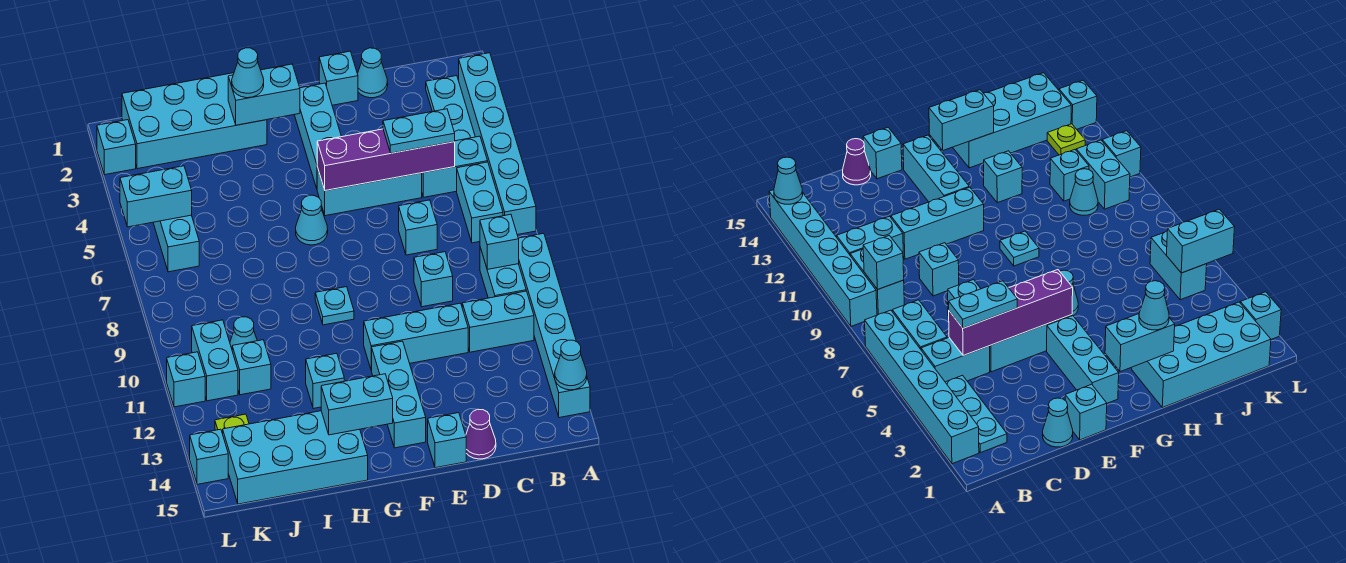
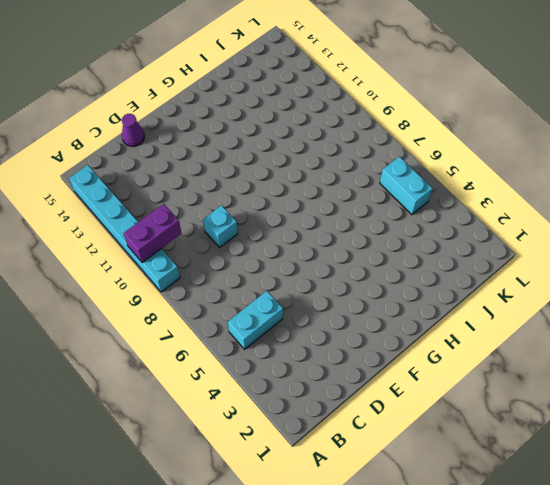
purple 1x2 brick [123,204,182,263] -> none
none -> cyan 1x6 brick [459,53,536,235]
none -> cyan 1x3 plate [426,76,475,141]
none -> cyan 1x2 brick [457,162,503,243]
none -> cyan 1x2 brick [480,247,526,298]

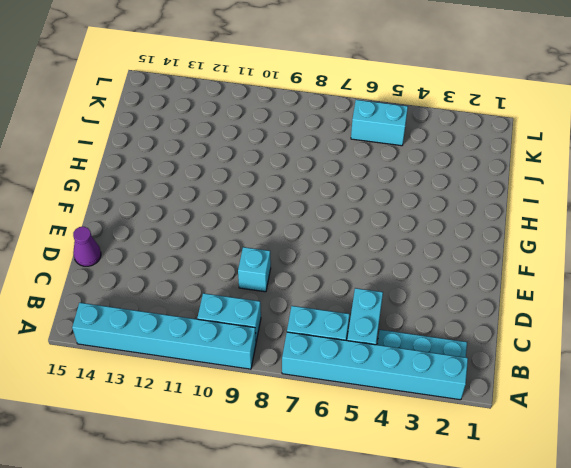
none -> cyan 1x2 brick [462,291,534,352]
none -> cyan 1x1 cone [357,48,388,98]
none -> cyan 1x3 brick [317,167,422,216]
none -> cyan 1x1 brick [399,200,437,255]

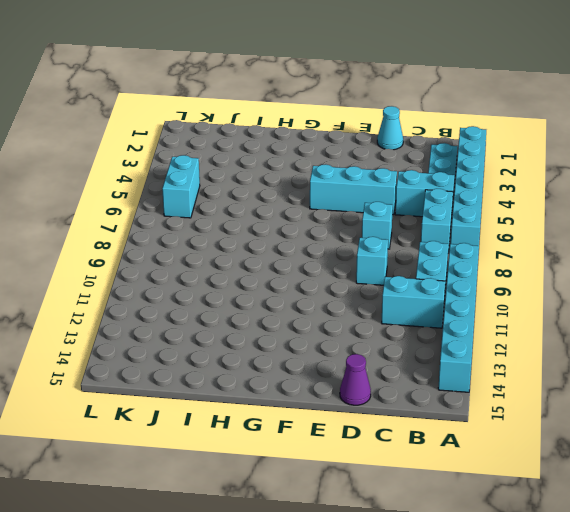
none -> cyan 1x3 brick [364,303,468,370]
none -> cyan 1x1 brick [319,51,358,105]
none -> cyan 1x1 brick [428,413,466,468]
none -> cyan 1x3 brick [294,83,341,188]

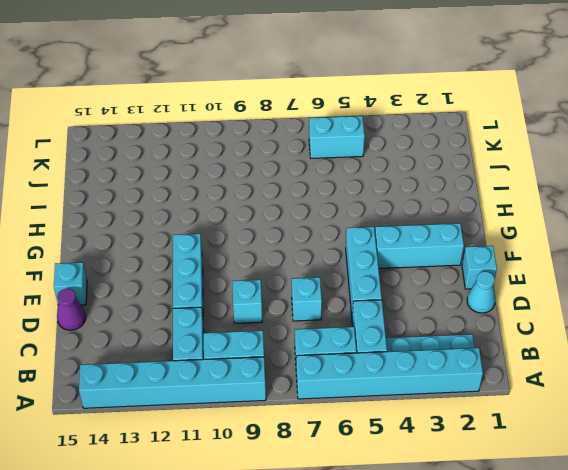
none -> cyan 1x3 brick [371,341,426,448]
none -> cyan 1x1 cone [296,195,328,245]
none -> cyan 1x1 plate [315,287,354,325]
none -> cyan 2x4 brick [122,73,267,169]

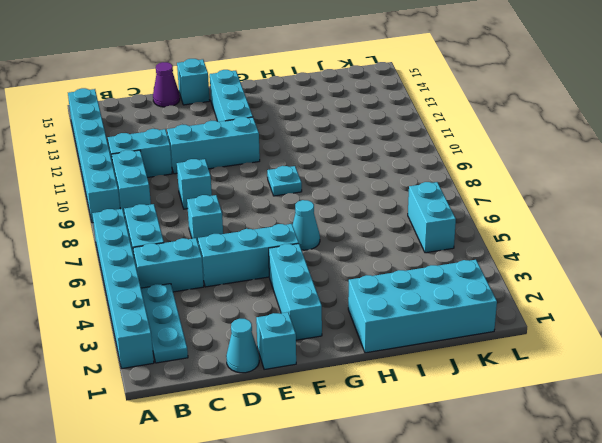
none -> cyan 1x1 brick [306,353,344,409]
none -> cyan 2x4 brick [223,411,368,504]
none -> cyan 1x1 cone [230,317,257,348]
none -> cyan 1x1 brick [232,340,271,395]

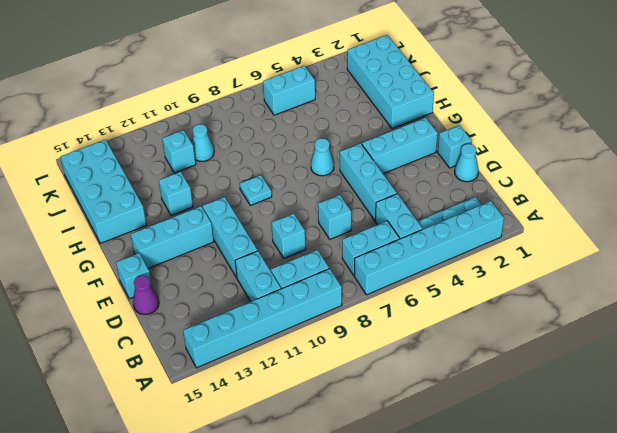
none -> cyan 1x2 brick [192,320,238,401]
none -> lime 1x1 plate [215,414,249,434]
none -> cyan 1x1 brick [97,120,136,175]
none -> cyan 1x1 brick [167,352,205,407]

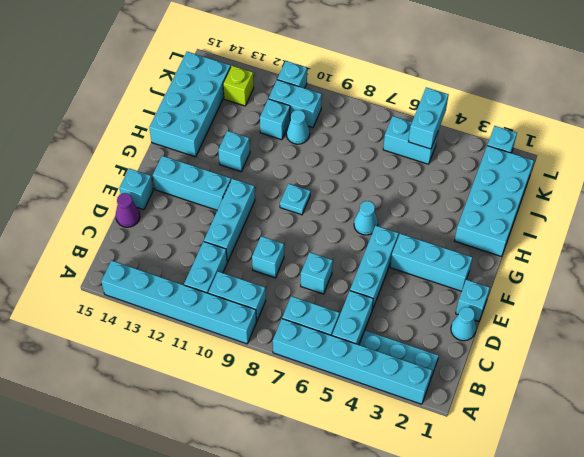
lime 1x1 brick [223,65,254,106] -> lime 1x1 plate [215,414,249,434]
none -> cyan 1x1 brick [190,429,228,484]
none -> cyan 1x1 cone [555,340,587,390]
none -> cyan 1x1 brick [480,214,519,269]
none -> purple 1x4 brick [317,129,455,191]

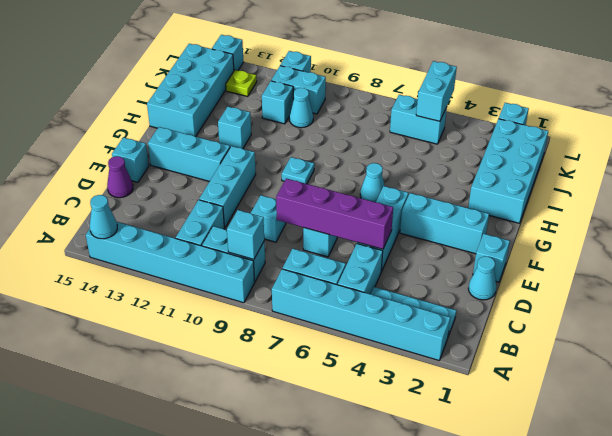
purple 1x4 brick [276,178,393,249] -> purple 1x4 brick turned to [317,129,455,191]
none -> cyan 1x2 brick [228,64,300,125]
none -> cyan 1x2 brick [321,374,393,435]
none -> cyan 1x2 plate [383,109,455,153]
none -> cyan 1x1 cone [232,48,264,98]

